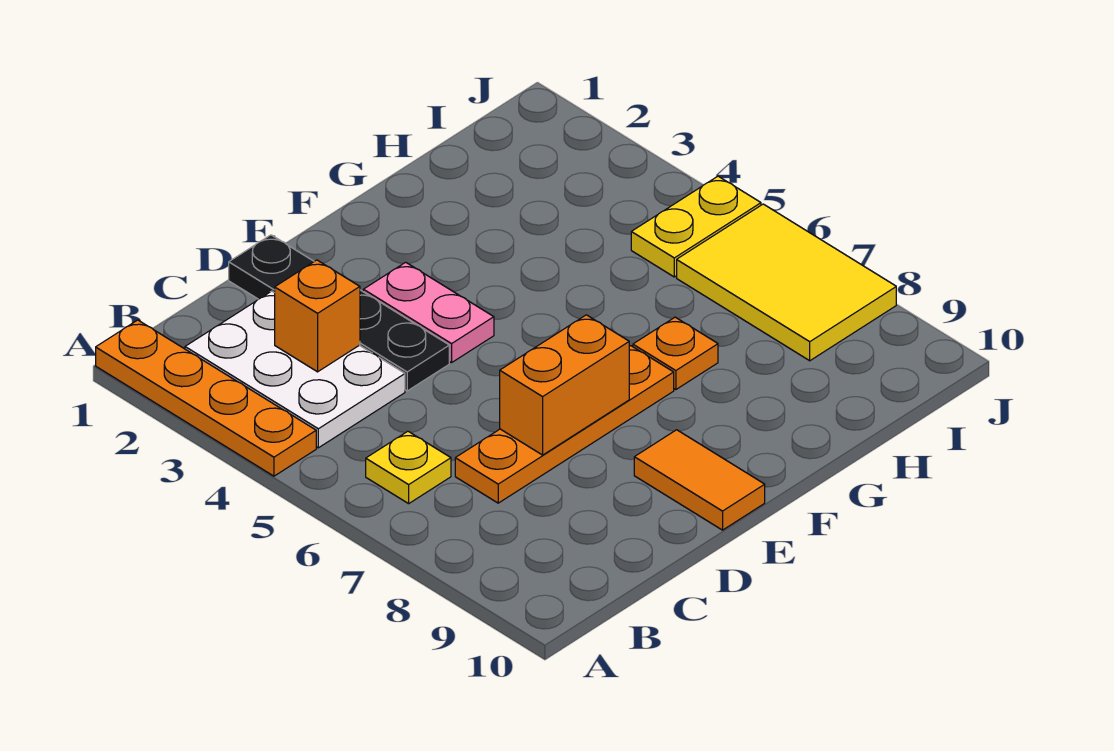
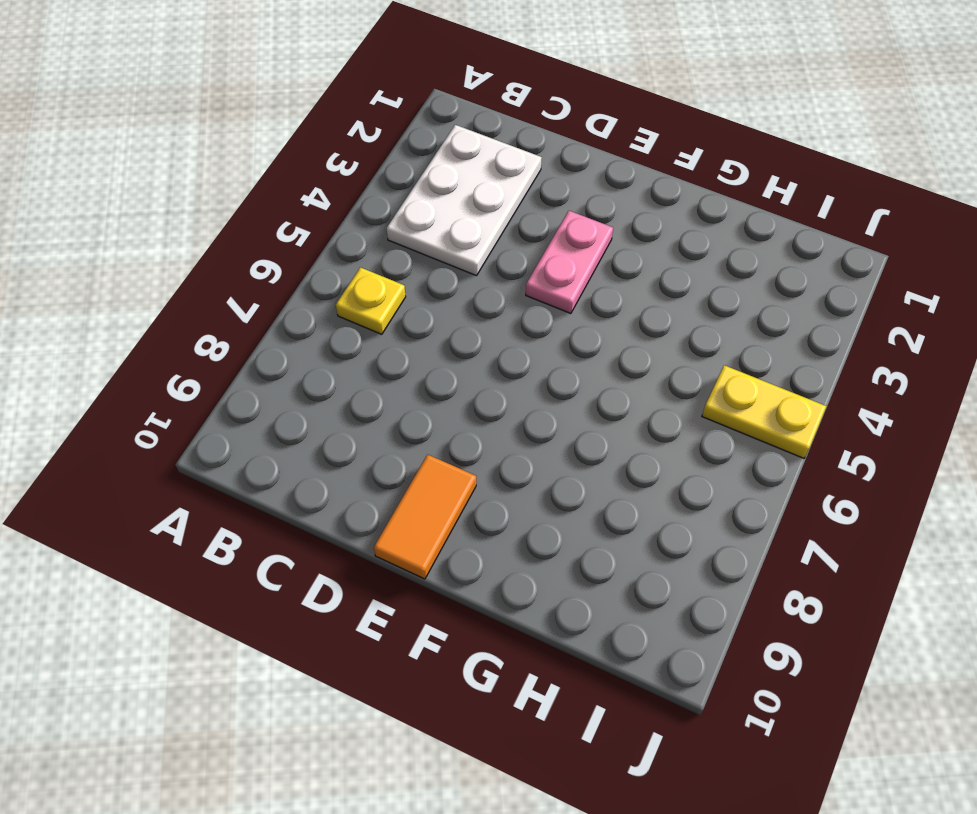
none -> orange 1x4 plate [96,320,316,476]
none -> orange 1x4 plate [455,346,674,503]
none -> black 1x4 plate [229,235,449,391]

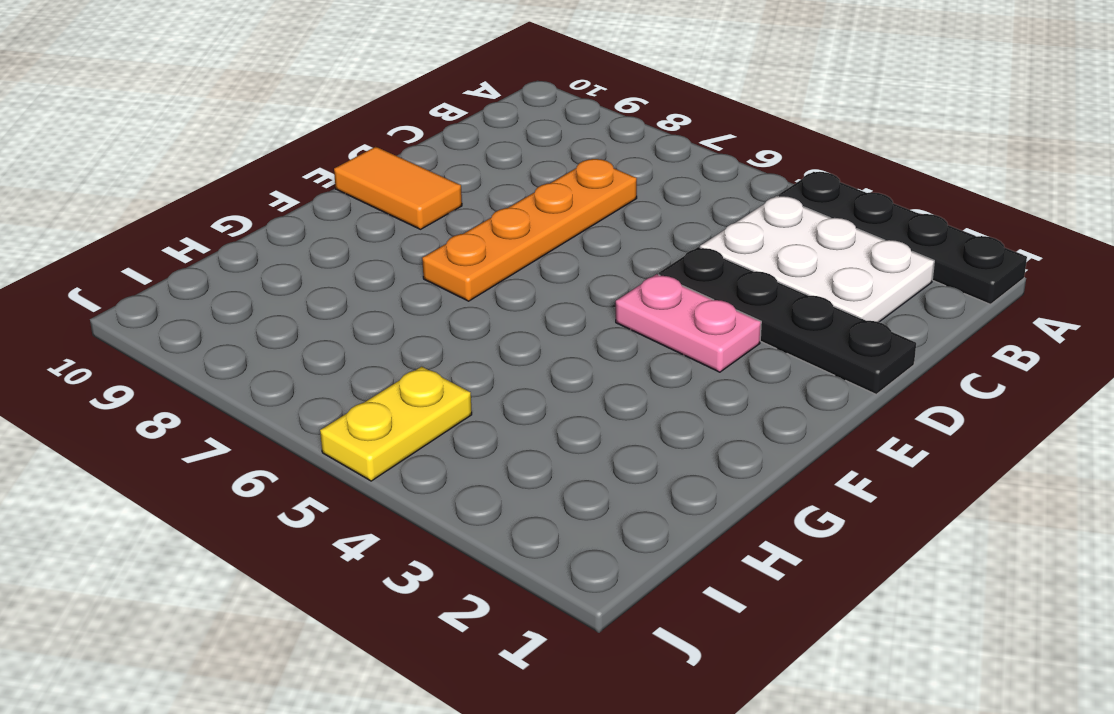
black 1x4 plate [778,172,1027,304] -> orange 1x4 plate [96,320,316,476]
none -> yellow 1x1 plate [366,431,451,504]
none -> orange 1x1 plate [633,317,718,390]
none -> yellow 2x3 tile [677,204,896,361]

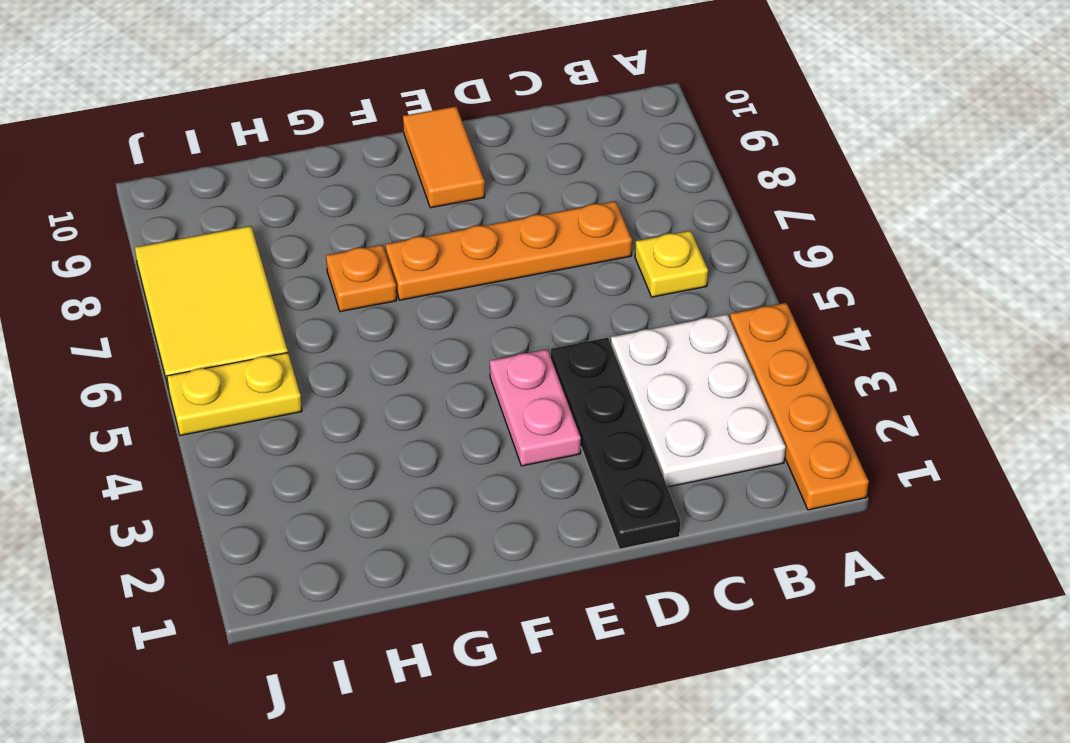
none -> orange 1x1 brick [275,260,360,372]
none -> orange 1x2 brick [500,315,629,455]

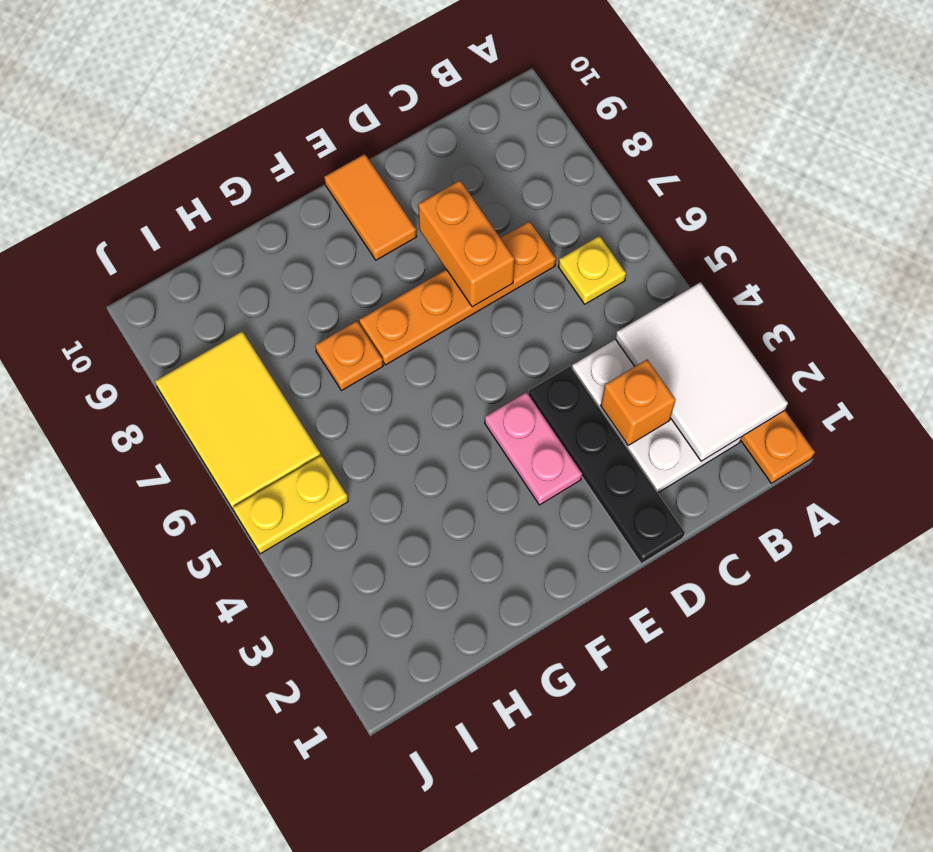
white 2x3 tile [615,282,788,461] -> none
orange 1x2 brick [418,180,515,307] -> orange 1x2 brick turned to [500,315,629,455]

